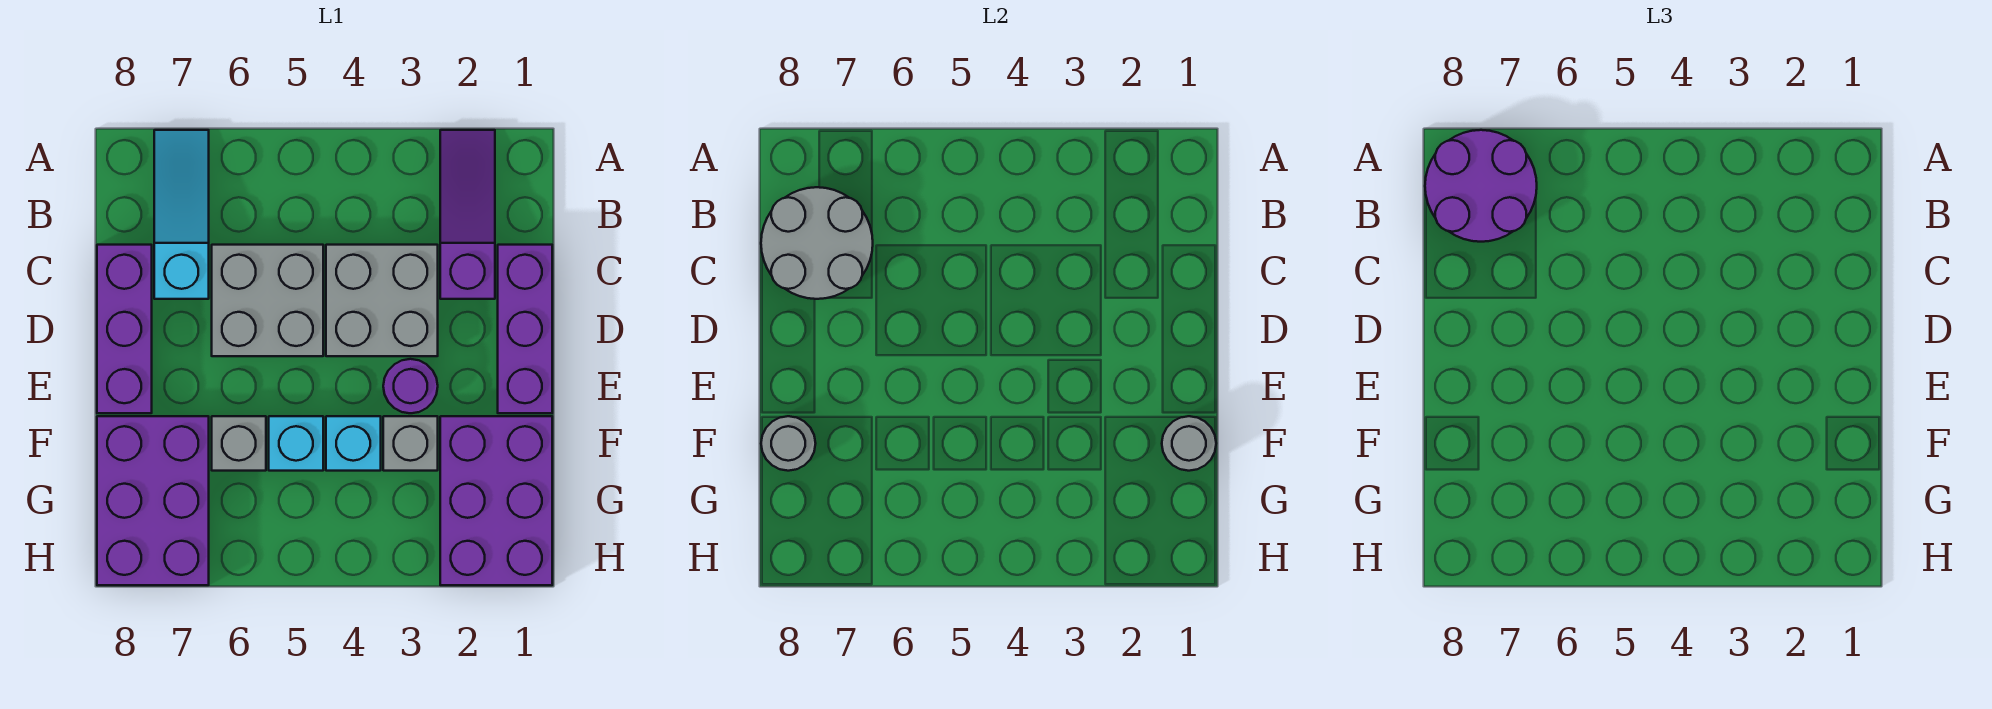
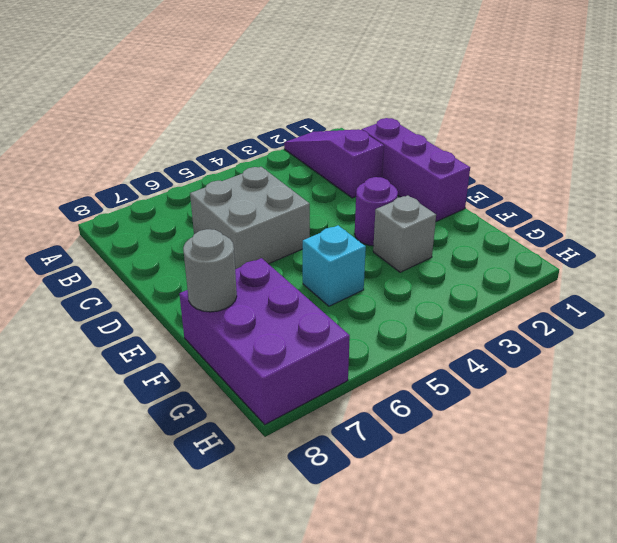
none -> cyan 1x3 slope [154,130,209,299]
none -> grey 2x2 brick [326,245,438,356]
none -> purple 1x3 brick [97,245,152,413]

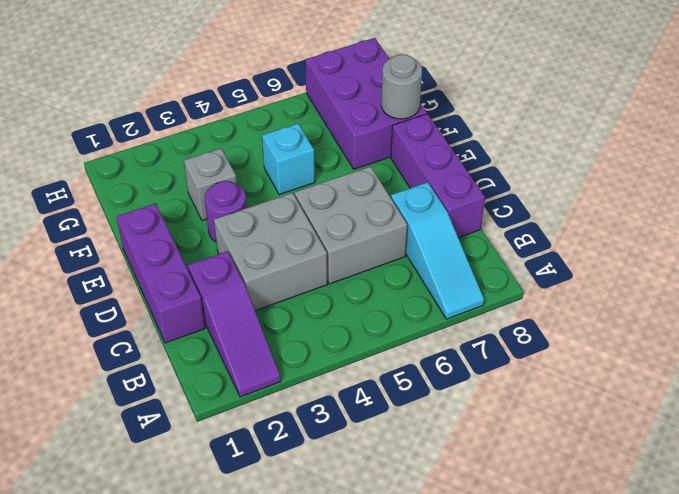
none -> purple 2x3 brick [440,416,552,585]
none -> cyan 1x1 brick [326,416,381,471]
none -> grey 1x1 brick [212,416,266,471]

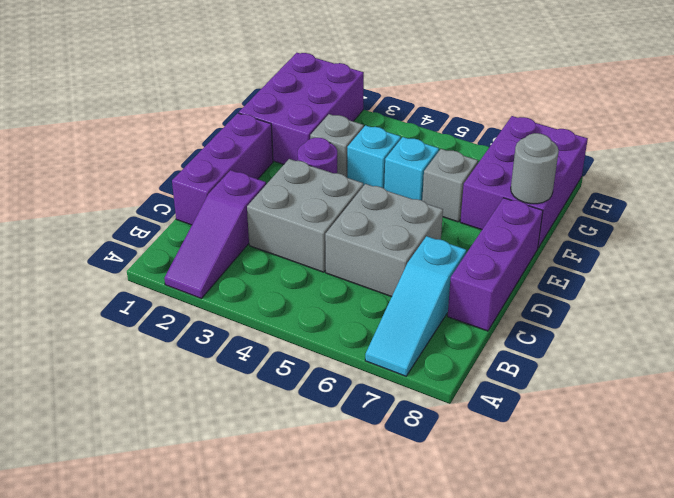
none -> grey 2x2 round brick [761,187,873,299]
none -> grey 1x1 round brick [1162,416,1216,471]
none -> purple 2x2 round brick [1425,130,1537,242]

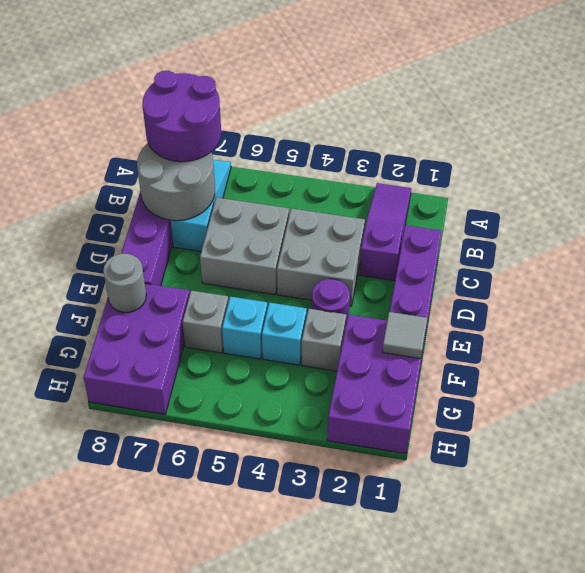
grey 1x1 tile [383,312,427,359] -> grey 1x1 round brick [1162,416,1216,471]

